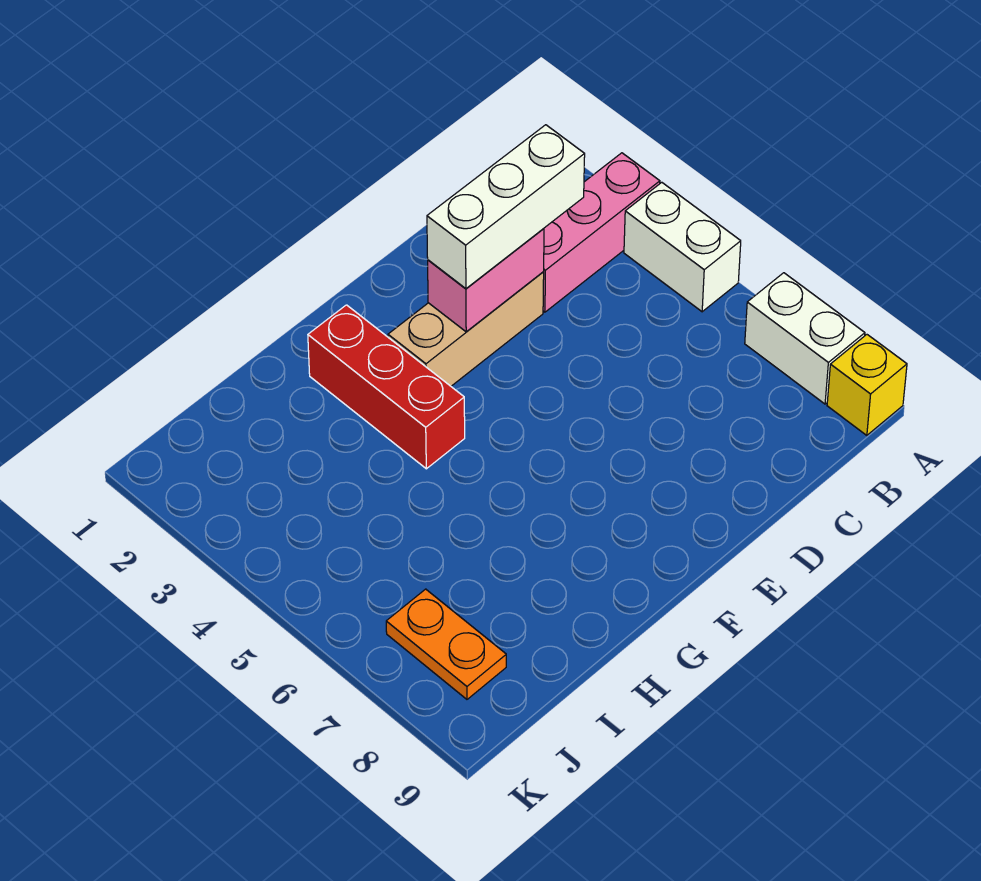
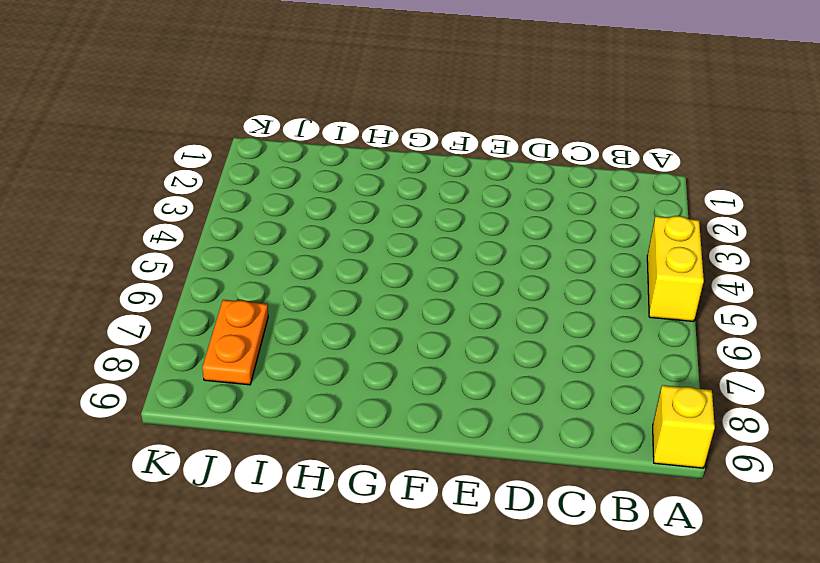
yellow 1x2 brick [647,216,704,321] -> white 1x2 brick [624,182,741,312]
none -> pink 1x3 brick [543,153,660,312]
none -> white 1x2 brick [745,273,865,404]

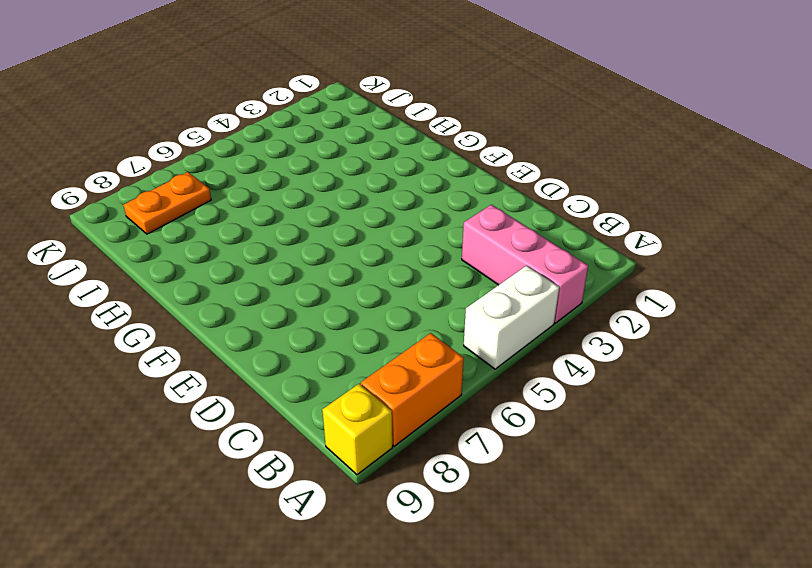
orange 1x2 brick [361,333,464,446] -> white 1x2 brick [745,273,865,404]
none -> tan 1x3 brick [388,272,544,386]
none -> red 1x3 brick [308,305,465,469]

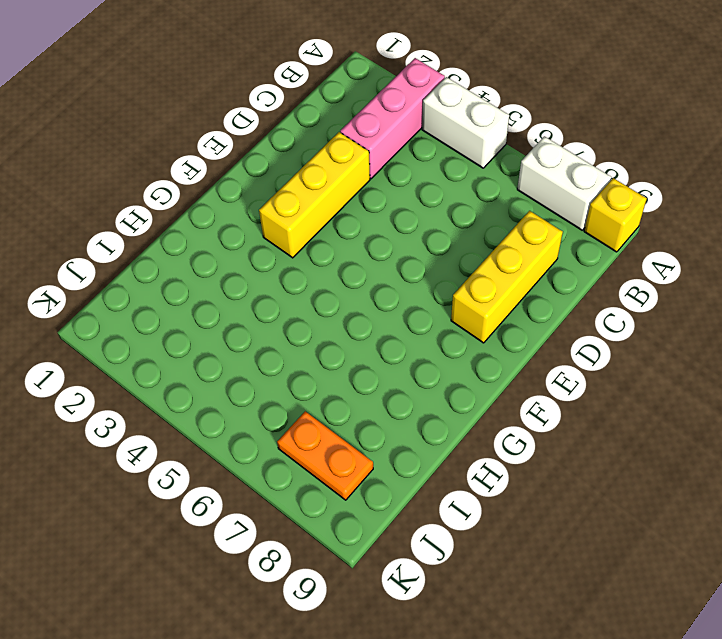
yellow 1x3 brick [451,211,563,343] -> none
yellow 1x3 brick [259,132,370,258] -> tan 1x3 brick [388,272,544,386]
none -> red 1x3 brick [308,305,465,469]
none -> pink 1x2 brick [428,229,544,332]

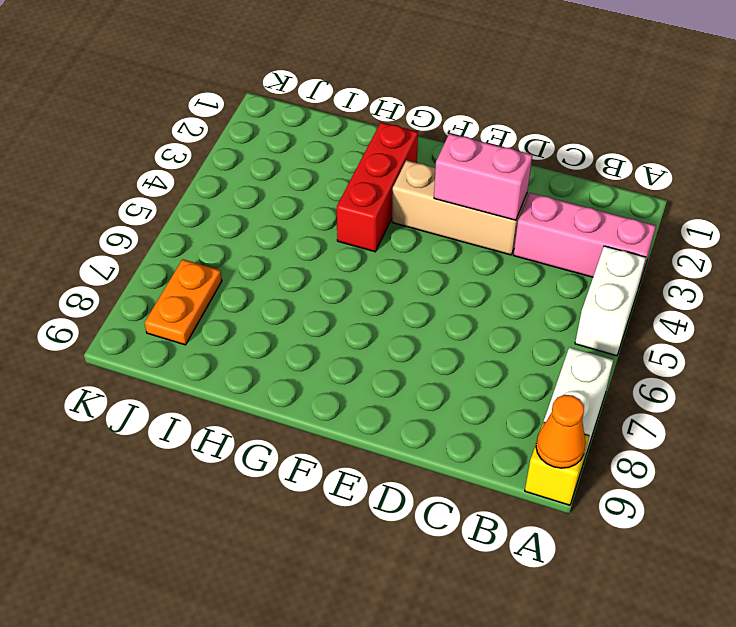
orange 1x1 cone [536,395,586,468] -> none
none -> white 1x3 brick [427,125,585,289]

